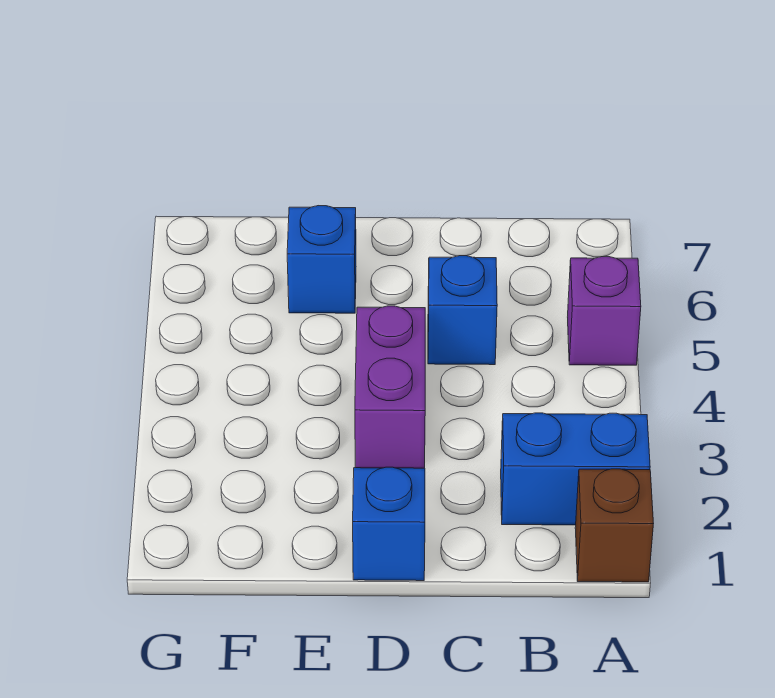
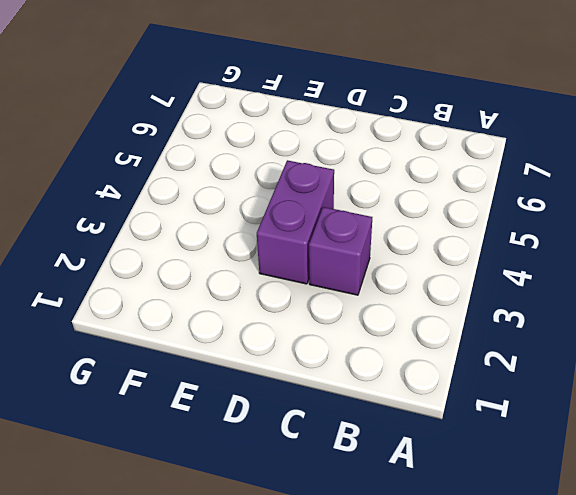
purple 1x1 brick [309,207,372,295] -> purple 1x1 brick moved to [568,257,641,365]
none -> brown 1x1 brick [575,469,654,582]
none -> blue 1x2 brick [501,413,650,525]

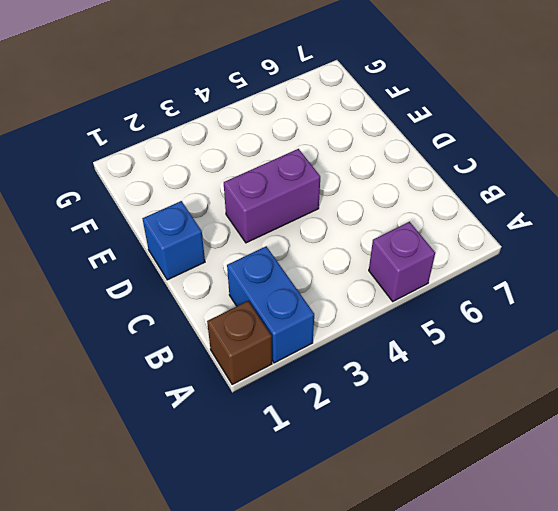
none -> blue 1x1 brick [428,256,497,365]
none -> blue 1x1 brick [287,206,356,313]

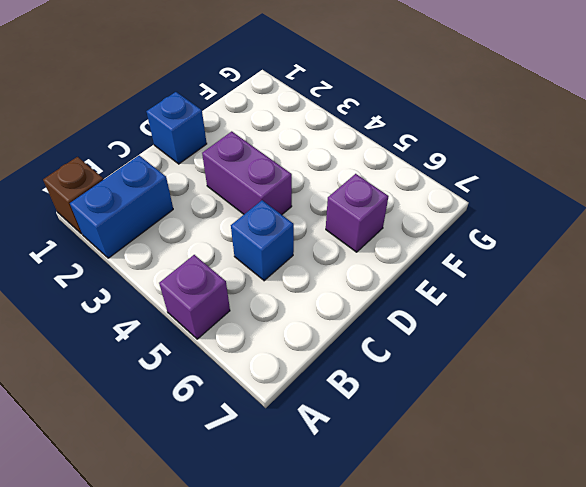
purple 1x1 brick [326,174,389,252] -> blue 1x1 brick [287,206,356,313]

